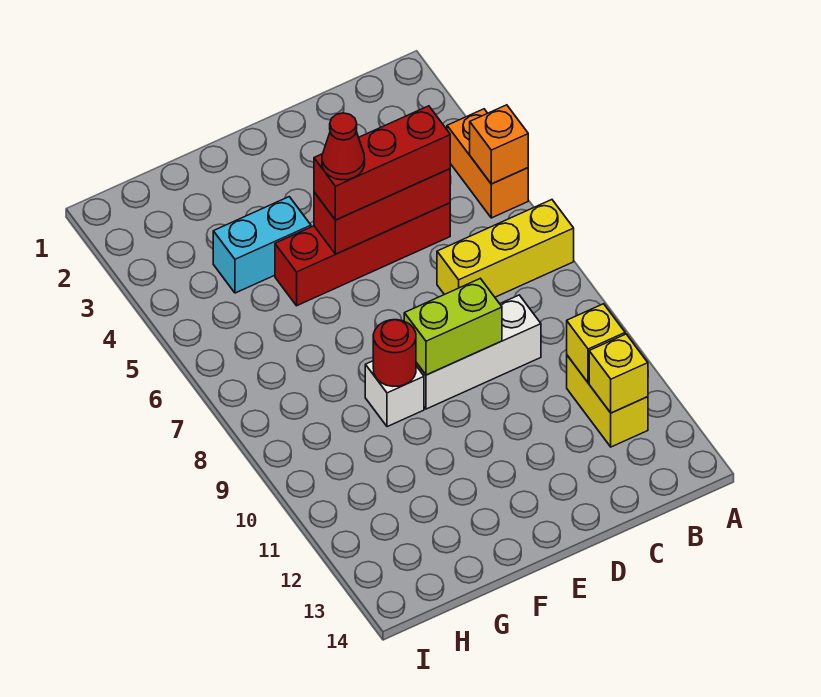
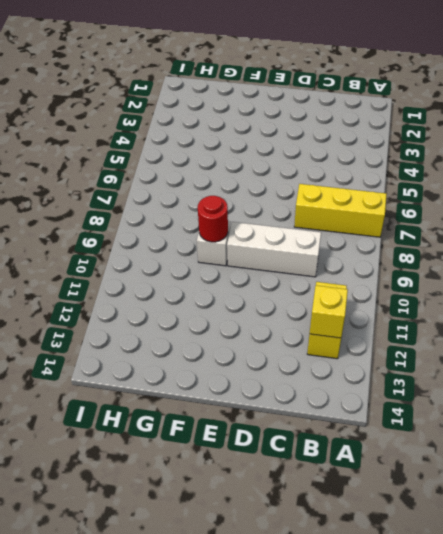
none -> orange 1x2 brick [447,109,528,218]
none -> red 1x4 brick [275,203,450,306]
none -> cyan 1x2 brick [213,197,311,293]

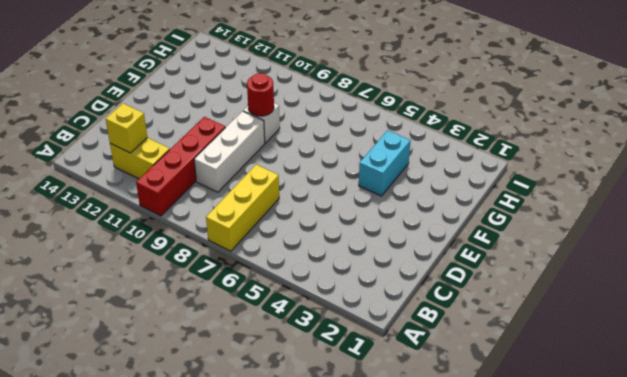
red 1x4 brick [136,117,226,216] -> red 1x4 brick moved to [275,203,450,306]
none -> orange 1x2 brick [447,109,528,218]
none -> orange 1x1 brick [470,105,528,184]
none -> yellow 1x1 brick [567,304,625,383]

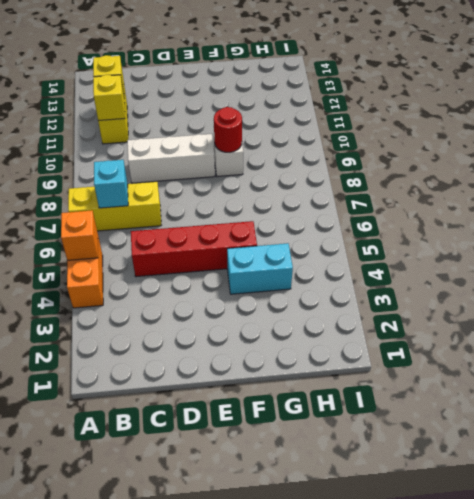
cyan 1x1 brick [94,160,128,208] -> none
none -> red 1x3 brick [314,169,450,254]
none -> lime 1x2 brick [404,278,502,375]
none -> red 1x3 brick [314,106,450,220]

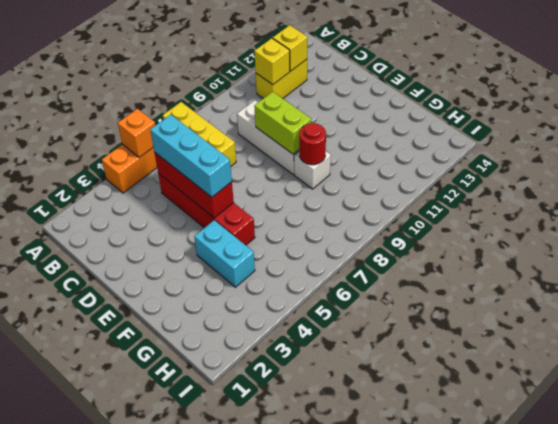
cyan 1x3 brick [150,115,232,197] -> red 1x3 brick [314,106,450,220]
none -> red 1x1 cone [322,113,365,180]

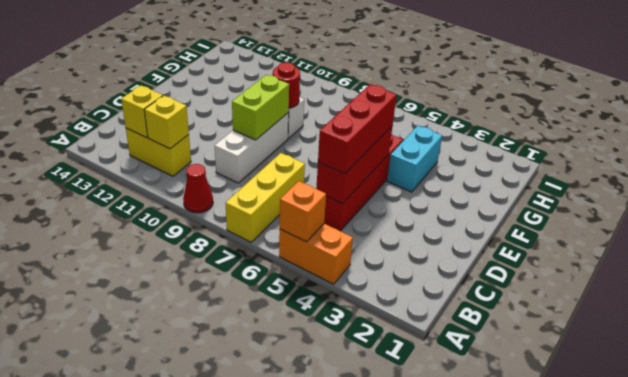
red 1x1 cone [183,164,213,213] -> red 1x1 cone moved to [322,113,365,180]

